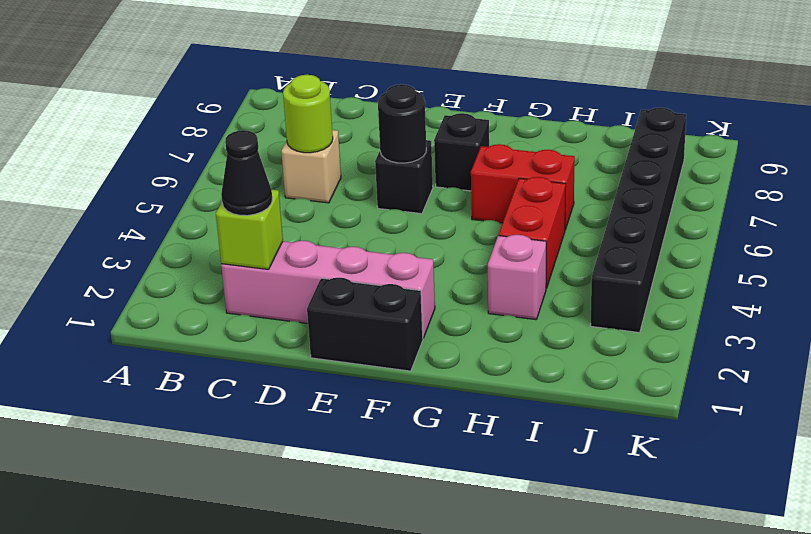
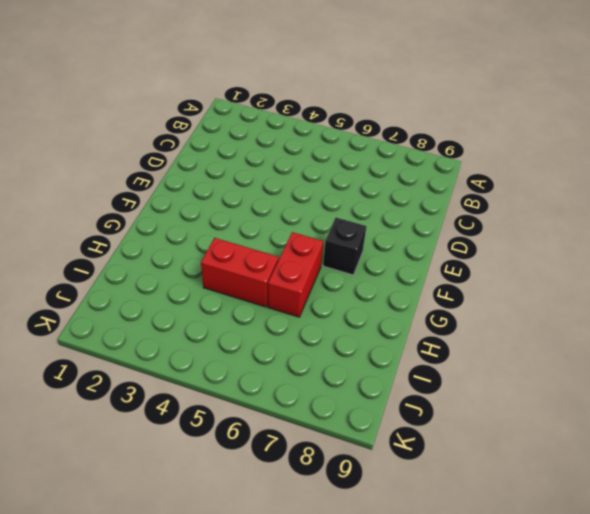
none -> pink 1x4 brick [221,241,435,338]
none -> tan 1x1 brick [281,130,341,203]
none -> black 1x2 brick [307,278,423,371]

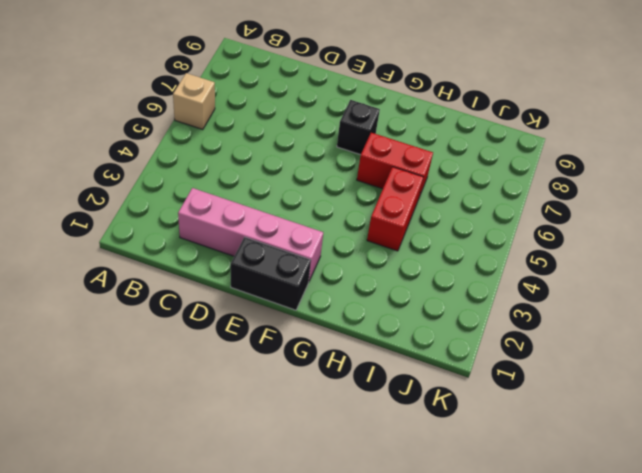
tan 1x1 brick [173,73,215,129] -> tan 1x1 brick moved to [281,130,341,203]
none -> black 1x1 brick [375,140,433,214]
none -> pink 1x1 brick [488,235,546,320]
none -> black 1x6 brick [590,108,686,333]

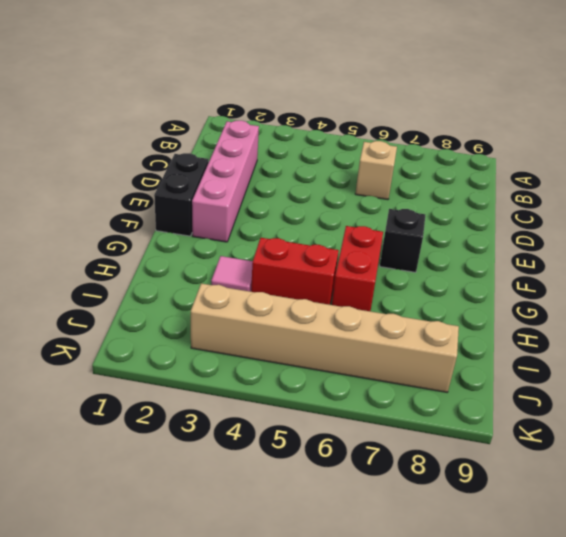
pink 1x1 tile [211,256,253,292] -> pink 1x1 brick [488,235,546,320]
tan 1x6 brick [191,283,459,392] -> black 1x6 brick [590,108,686,333]
none -> black 1x1 brick [375,140,433,214]
none -> lime 1x1 brick [216,190,283,270]
none -> lime 1x1 round brick [283,75,333,153]

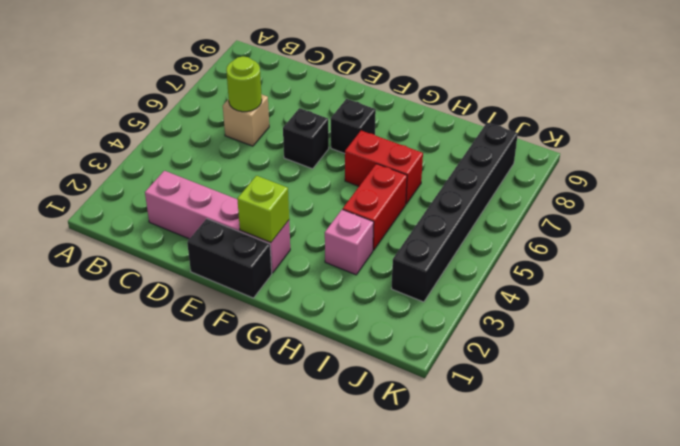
lime 1x1 brick [237,176,289,243] -> lime 1x1 brick moved to [216,190,283,270]
none -> black 1x1 round brick [378,84,426,163]
none -> black 1x1 cone [221,130,272,216]

